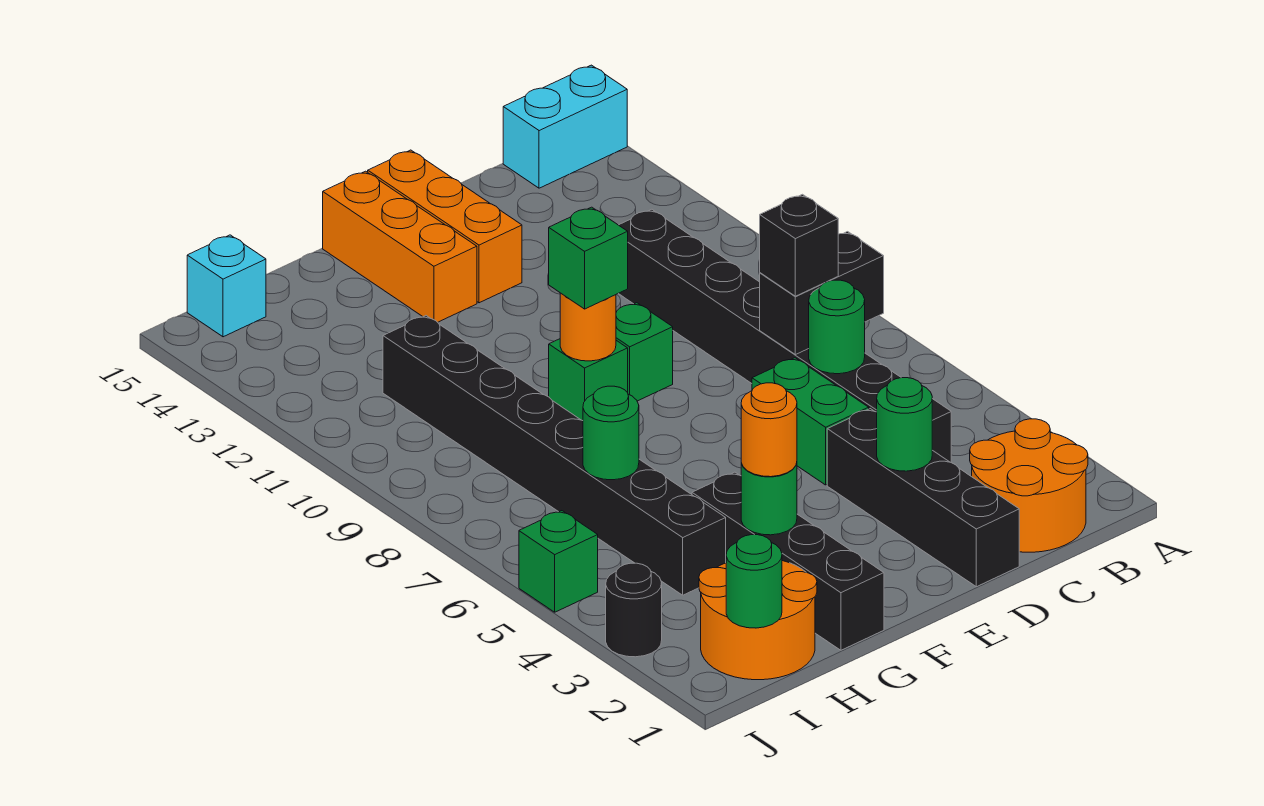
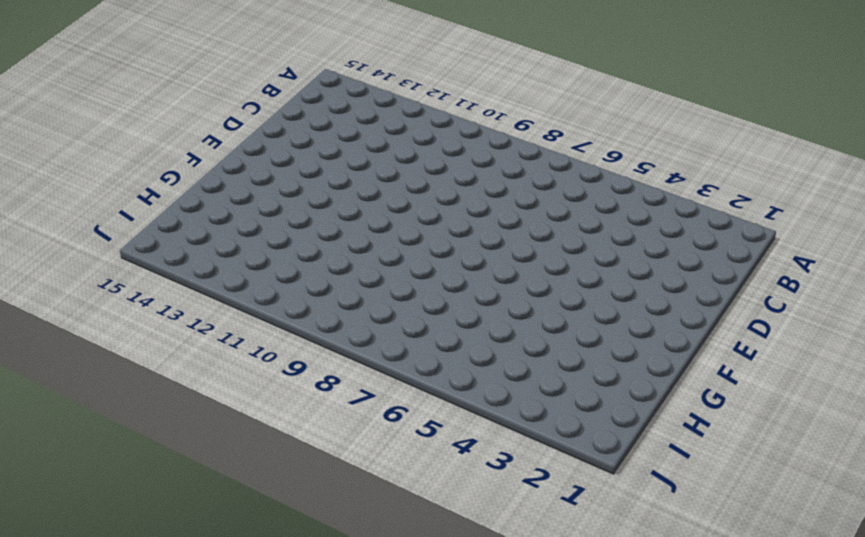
none -> cyan 1x2 brick [503,65,627,188]
none -> orange 2x2 round brick [970,419,1088,552]
none -> black 1x8 brick [618,209,951,462]

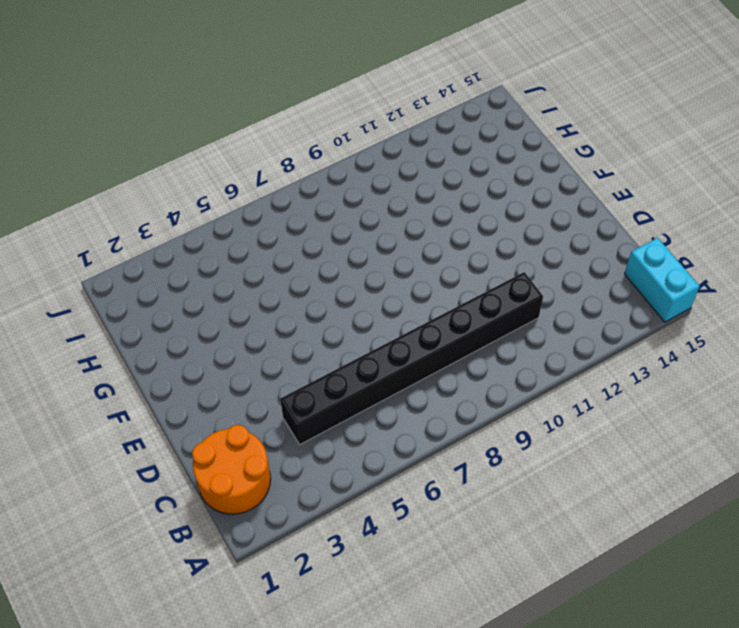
none -> black 1x4 brick [827,409,1019,587]
none -> green 1x2 brick [752,358,869,485]
none -> green 1x1 brick [616,303,673,401]

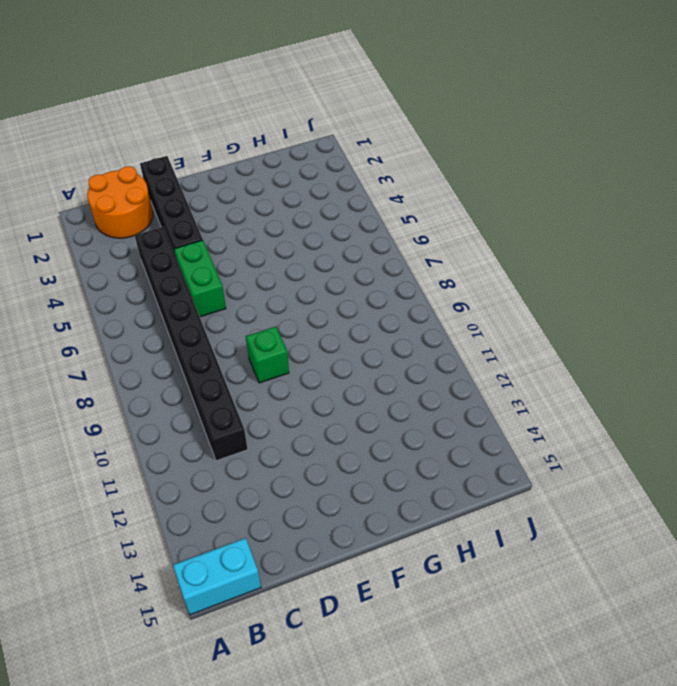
none -> orange 1x3 brick [368,150,522,303]
none -> green 1x1 brick [549,339,628,421]
none -> orange 1x3 brick [323,171,477,322]

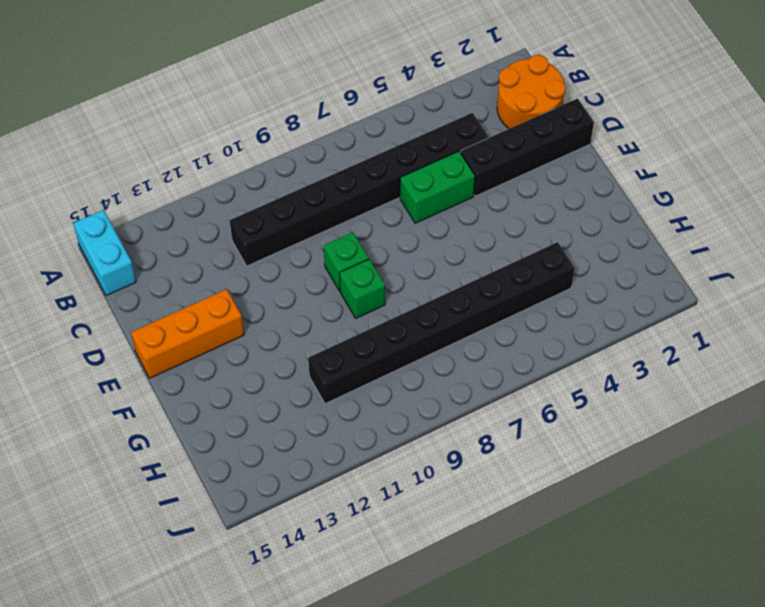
none -> orange 1x3 brick [323,171,477,322]
none -> black 1x4 brick [692,472,884,650]
none -> orange 2x2 round brick [699,561,817,680]

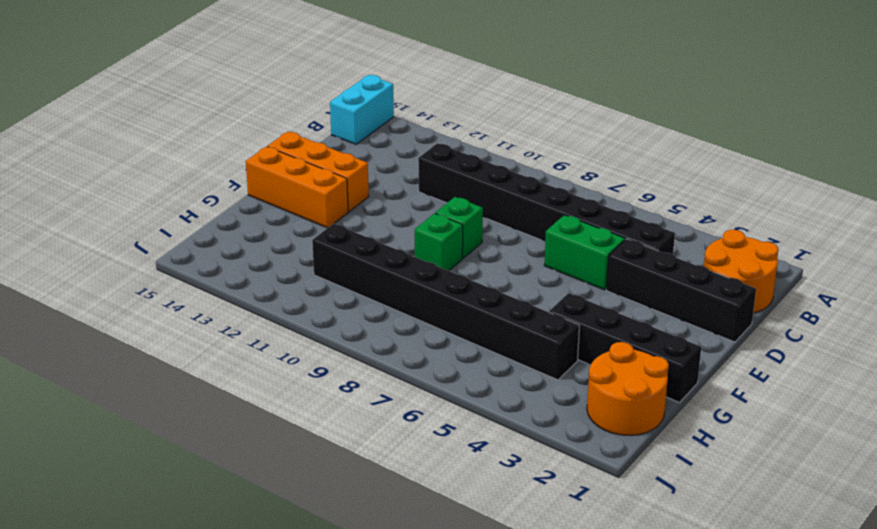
none -> cyan 1x1 brick [187,235,266,337]
none -> black 1x1 round brick [606,563,662,657]
none -> green 1x1 brick [519,511,598,612]

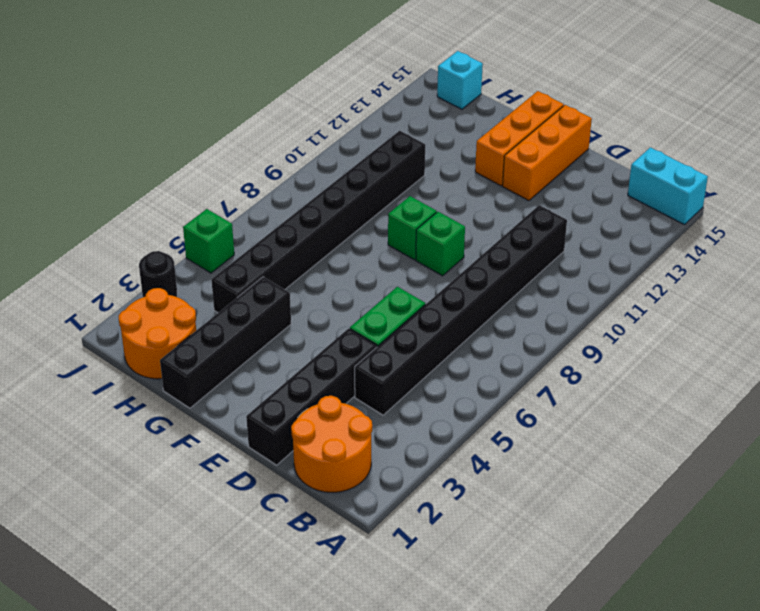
none -> black 1x2 brick [760,232,884,355]
none -> green 1x1 round brick [809,280,865,374]
none -> green 1x1 round brick [877,378,932,471]

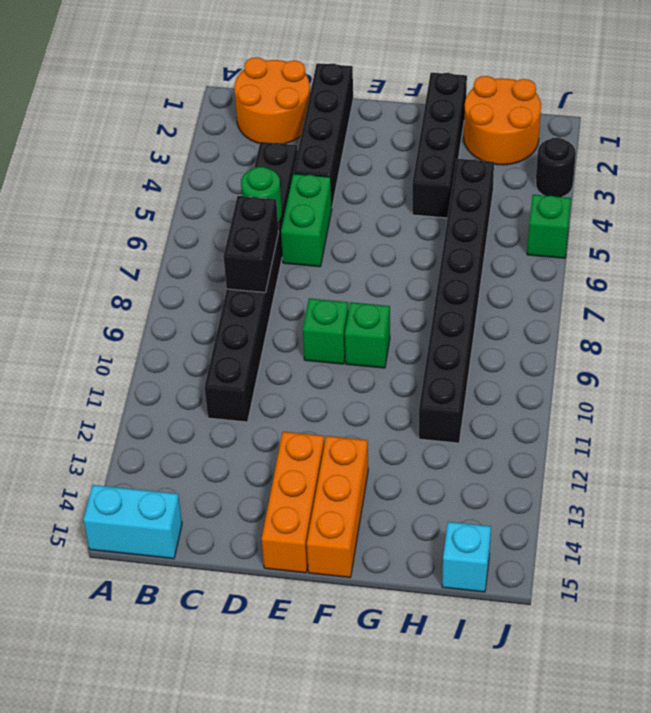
black 1x2 brick [223,196,279,292] -> black 1x2 brick turned to [760,232,884,355]
none -> green 1x1 round brick [877,378,932,471]
none -> orange 1x1 round brick [560,293,616,361]
none -> green 1x1 round brick [741,463,797,535]

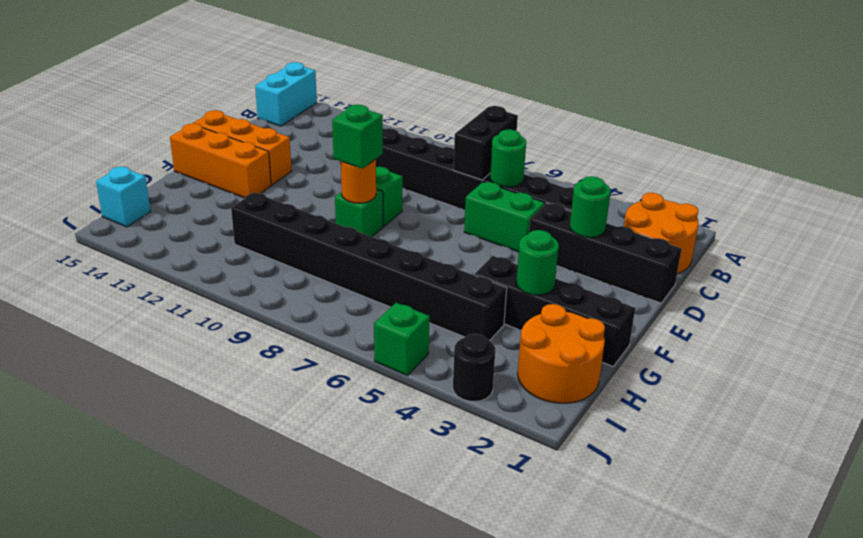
none -> green 1x1 round brick [583,386,639,480]
none -> green 1x1 round brick [726,535,782,628]
none -> black 1x1 brick [760,194,838,296]

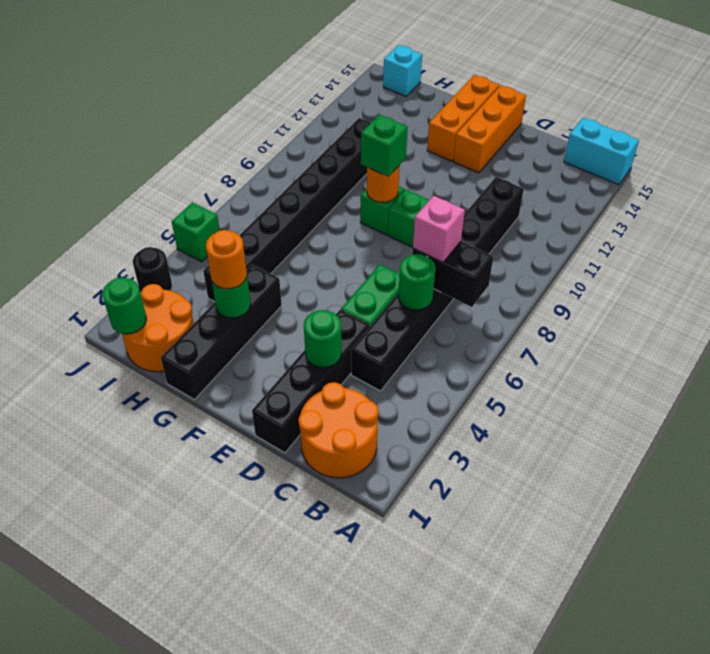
pink 1x1 brick [413,196,465,262] -> black 1x1 brick [760,194,838,296]
none -> green 1x1 round brick [583,386,639,480]

